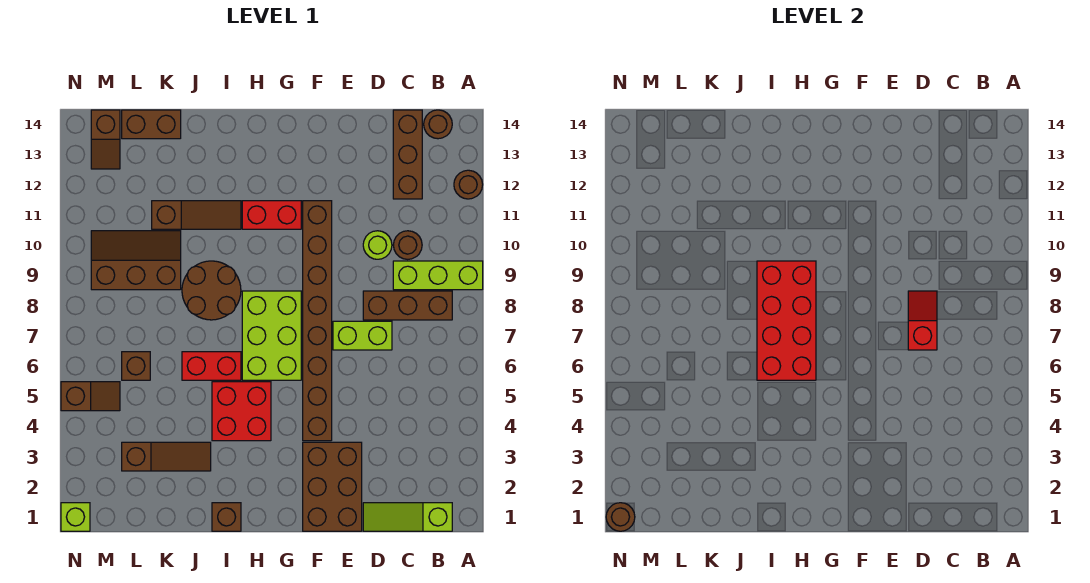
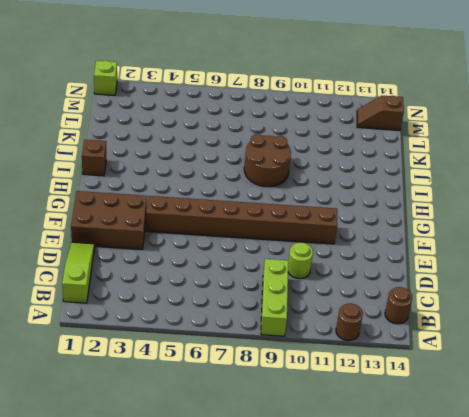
none -> brown 1x3 brick [363,291,452,320]
none -> brown 1x1 round brick [393,231,422,259]
none -> brown 1x3 brick [393,110,422,199]

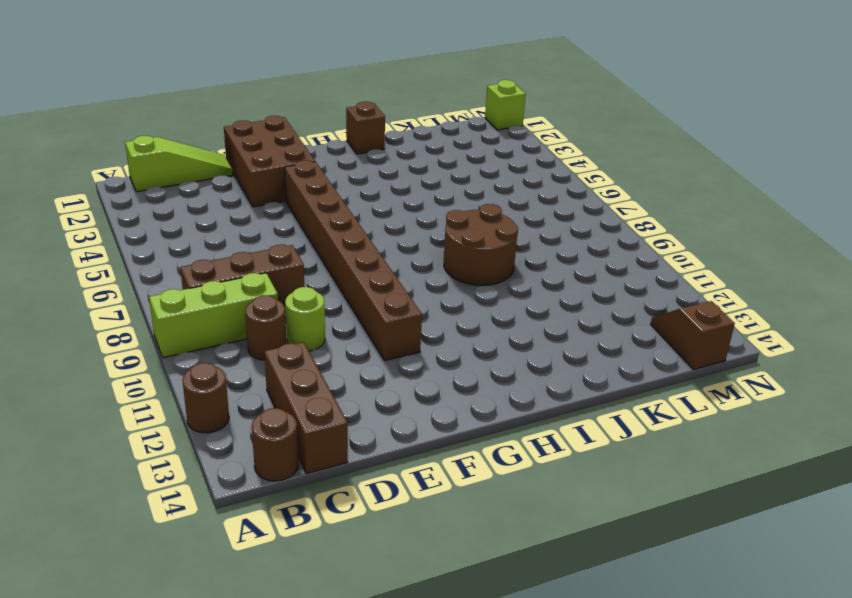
none -> lime 1x2 brick [333,321,392,350]
none -> lime 2x3 brick [242,291,301,380]
none -> red 1x2 brick [242,201,301,229]

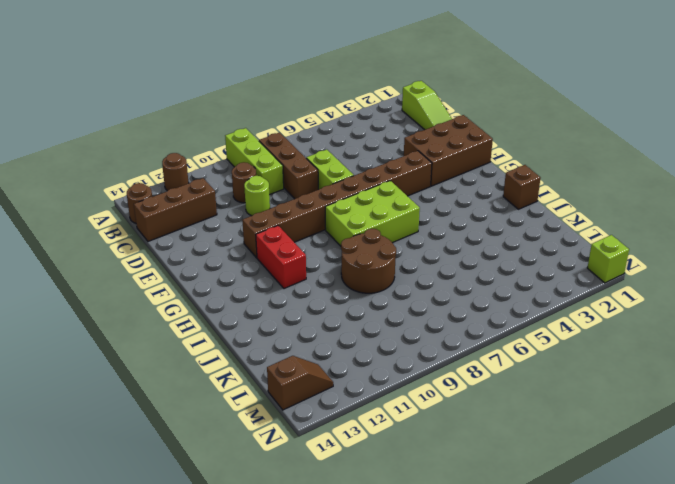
none -> red 2x2 brick [212,382,271,441]
none -> red 1x2 brick [182,352,241,380]
none -> brown 1x3 slope [152,201,241,229]

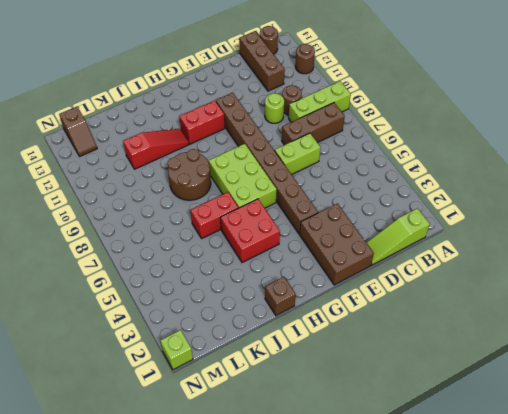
red 1x3 slope [123,129,189,169] -> brown 1x3 slope [152,201,241,229]
none -> brown 1x3 slope [122,442,211,471]
none -> brown 2x3 slope [91,231,181,290]
none -> brown 1x2 brick [122,110,181,139]

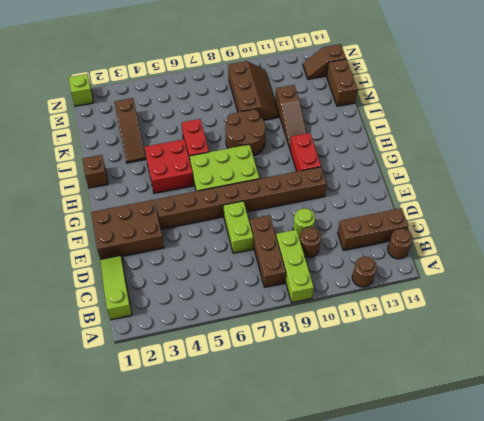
none -> brown 1x1 brick [122,352,150,380]
none -> brown 1x2 slope [61,382,120,411]
none -> red 1x2 slope [908,291,937,350]

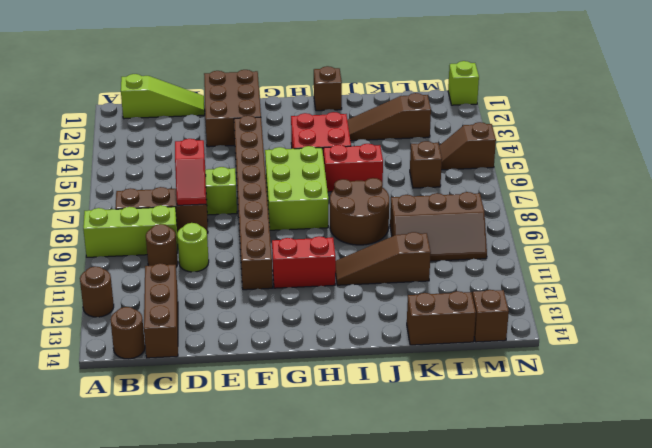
none -> red 2x4 brick [757,261,816,380]
none -> brown 1x1 round brick [606,503,635,531]

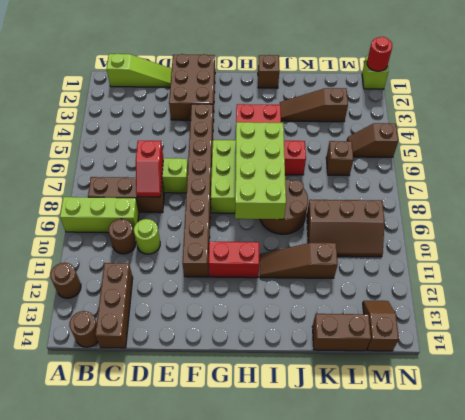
lime 2x4 brick [235,122,286,219] -> red 2x4 brick [757,261,816,380]
red 1x1 round brick [367,37,392,71] -> brown 1x1 round brick [606,503,635,531]

